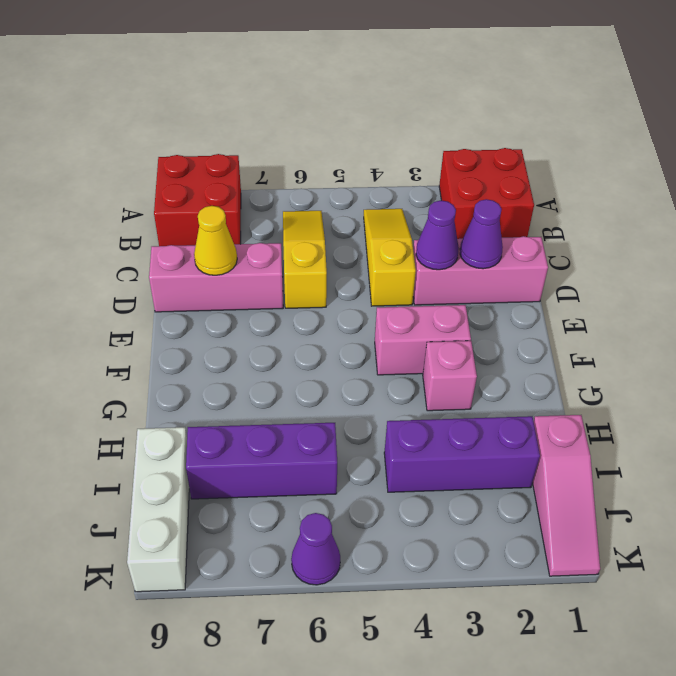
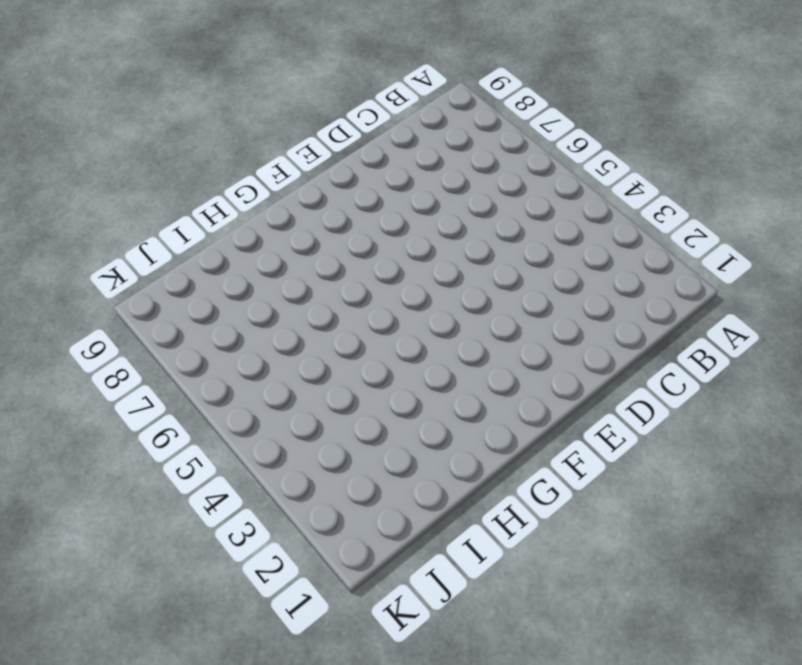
none -> red 2x2 brick [439,148,534,239]
none -> red 2x2 brick [154,154,241,246]
none -> yellow 1x3 slope [364,209,416,306]

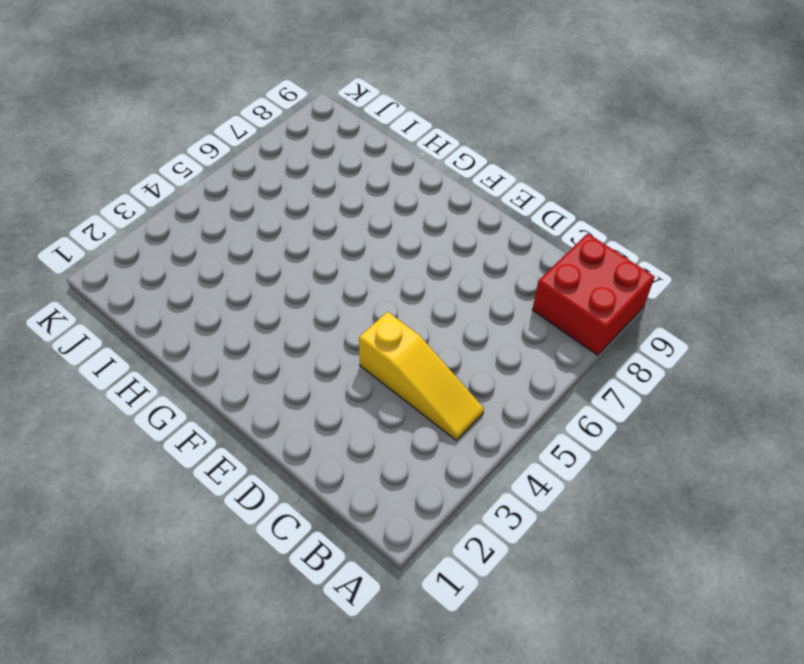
none -> red 2x2 brick [439,148,534,239]
none -> yellow 1x3 slope [283,211,327,308]
none -> pink 1x3 brick [413,236,548,305]

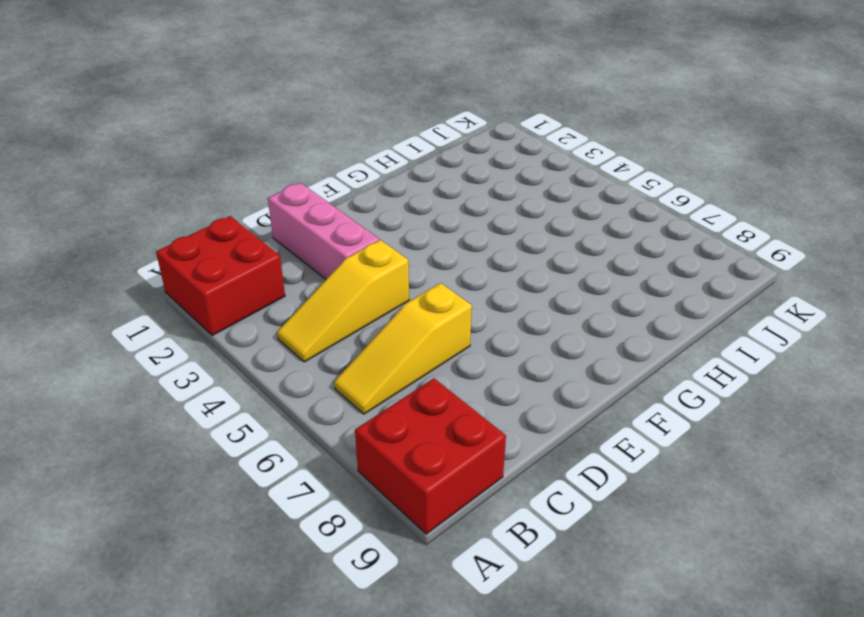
none -> pink 1x3 brick [149,243,283,312]
none -> pink 1x2 brick [375,305,471,375]
none -> pink 1x1 brick [423,341,477,411]

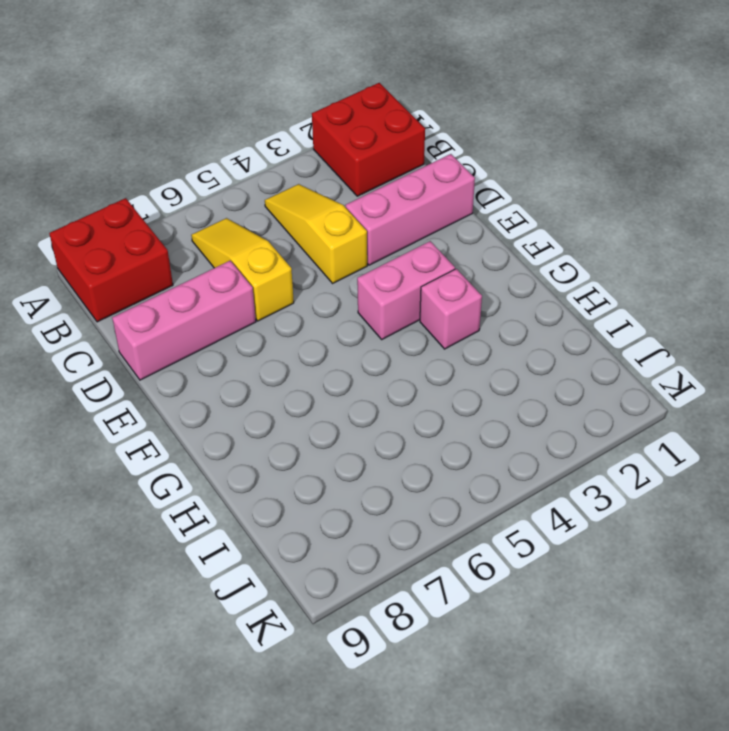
none -> pink 1x3 slope [533,415,600,576]
none -> purple 1x3 brick [384,416,540,492]
none -> purple 1x3 brick [186,423,337,499]

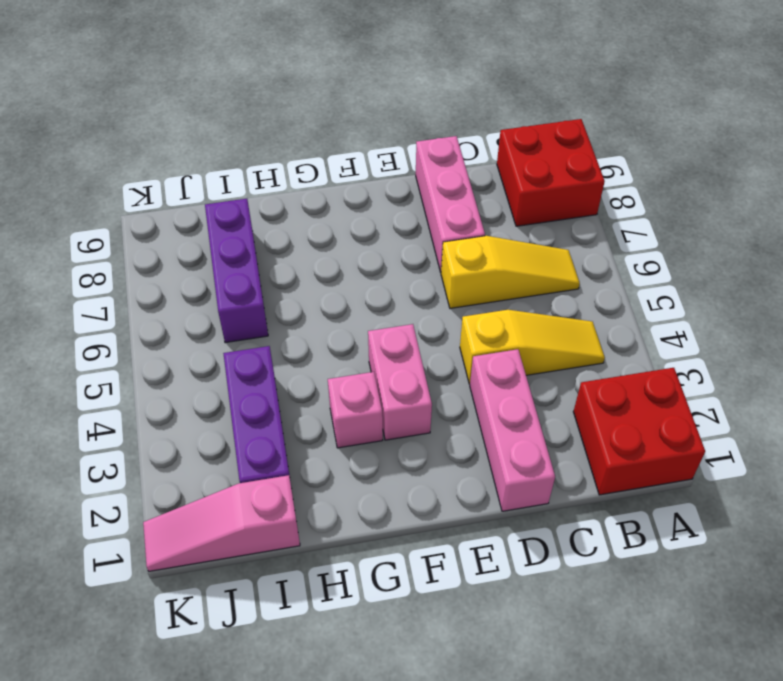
none -> white 1x3 brick [127,427,189,592]
none -> purple 1x1 cone [291,513,340,585]
none -> purple 1x1 cone [460,199,503,269]

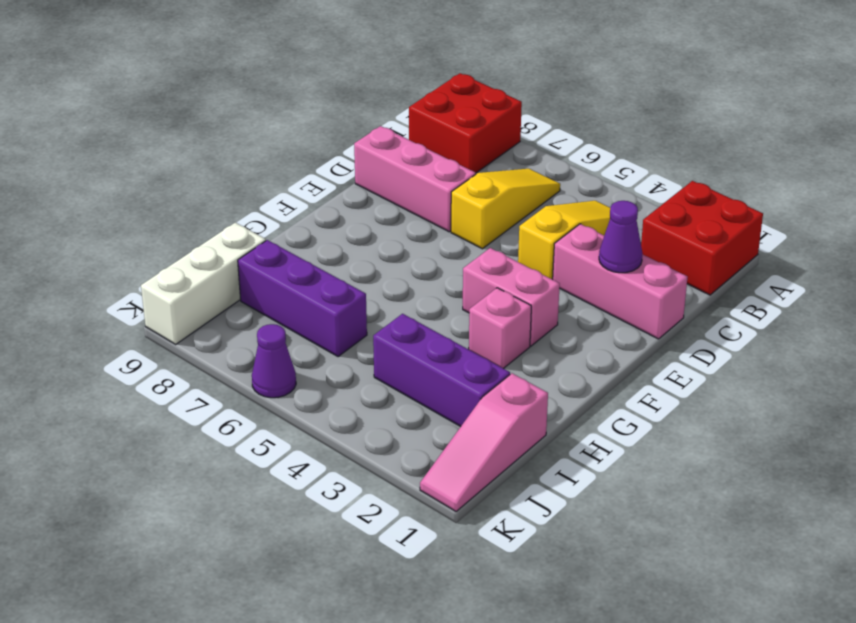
none -> purple 1x1 cone [416,201,459,270]
none -> yellow 1x1 cone [194,206,237,275]

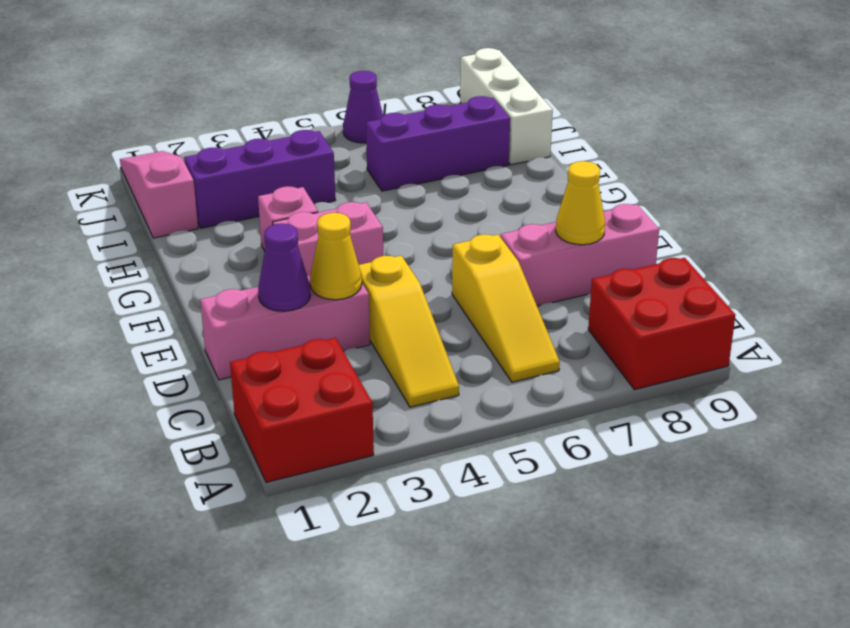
yellow 1x1 cone [310,213,362,300] -> purple 1x1 cone [416,201,459,270]

